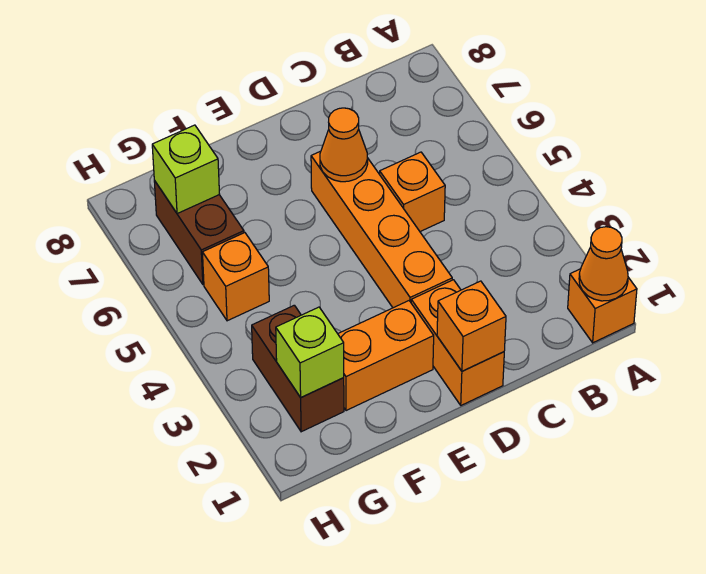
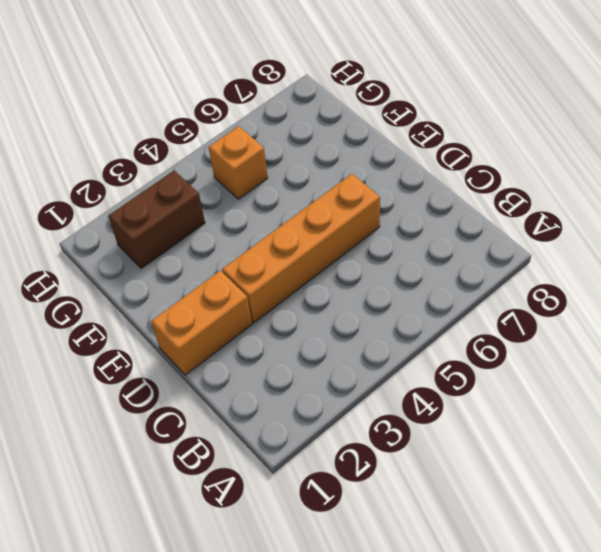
none -> orange 1x1 brick [568,269,637,343]
none -> orange 1x1 brick [380,152,445,232]
none -> orange 1x2 brick [338,301,434,411]

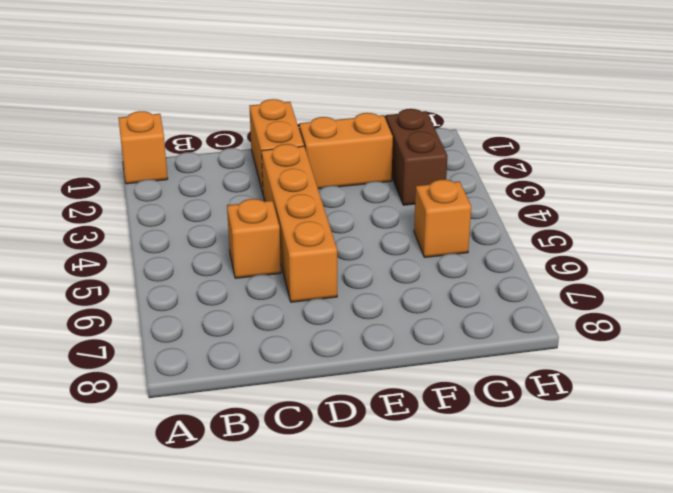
none -> brown 1x2 brick [154,181,244,284]
none -> orange 1x1 cone [579,227,628,301]
none -> orange 1x1 brick [437,281,506,371]

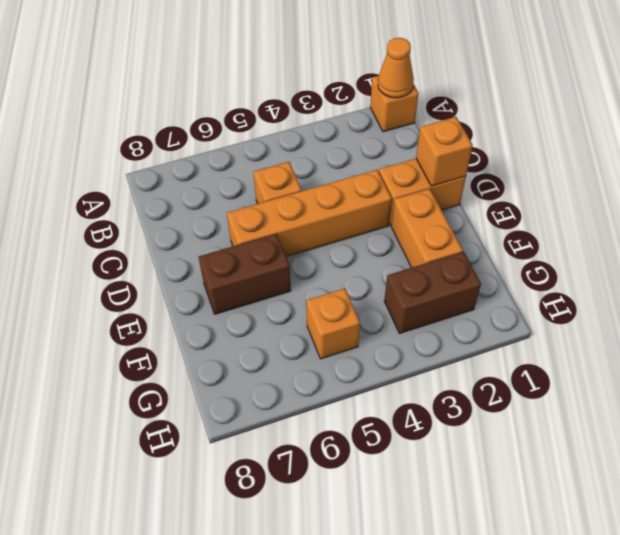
brown 1x2 brick [199,234,291,314] -> brown 1x2 brick moved to [154,181,244,284]
none -> orange 1x1 cone [320,108,368,182]
none -> lime 1x1 brick [276,307,344,397]
none -> lime 1x1 brick [152,125,220,214]

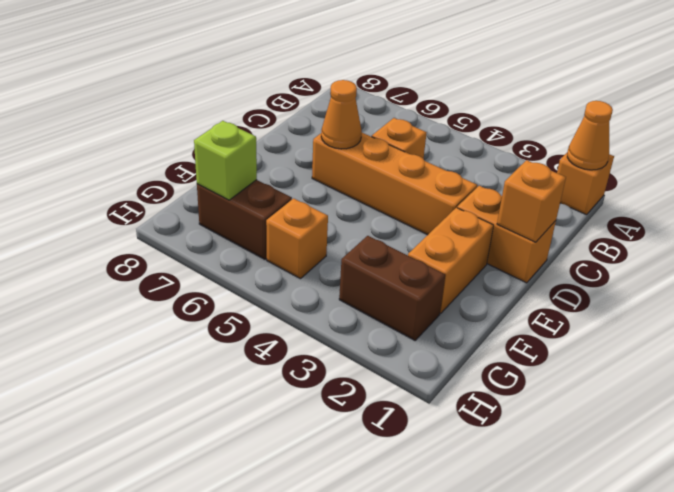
none -> lime 1x1 brick [276,307,344,397]

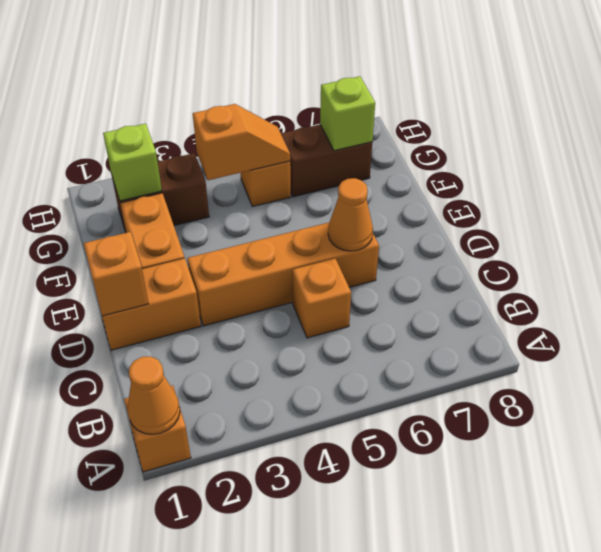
orange 1x2 slope [193,104,290,180] -> none

